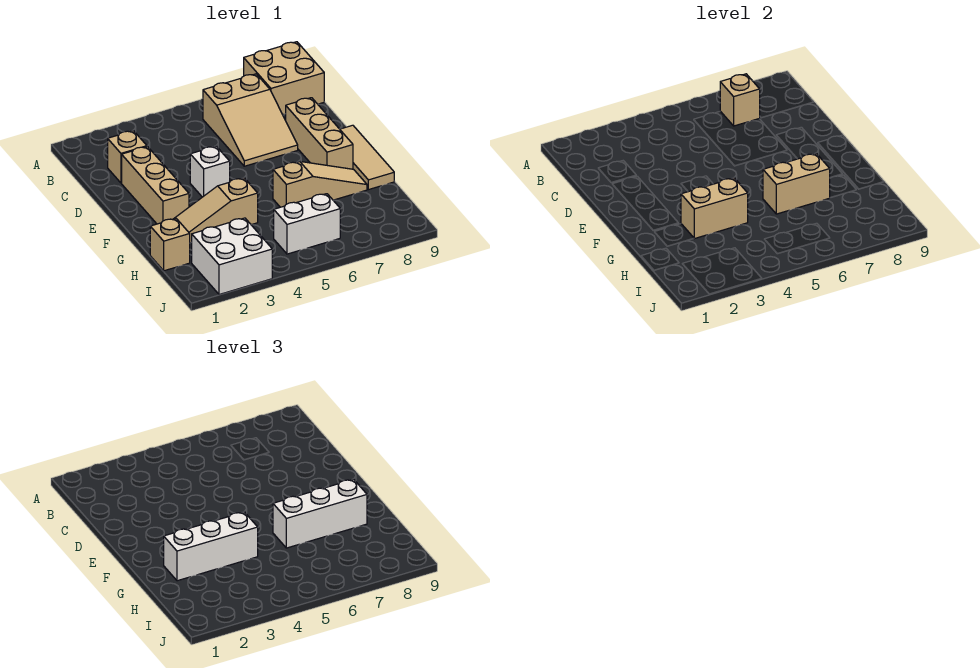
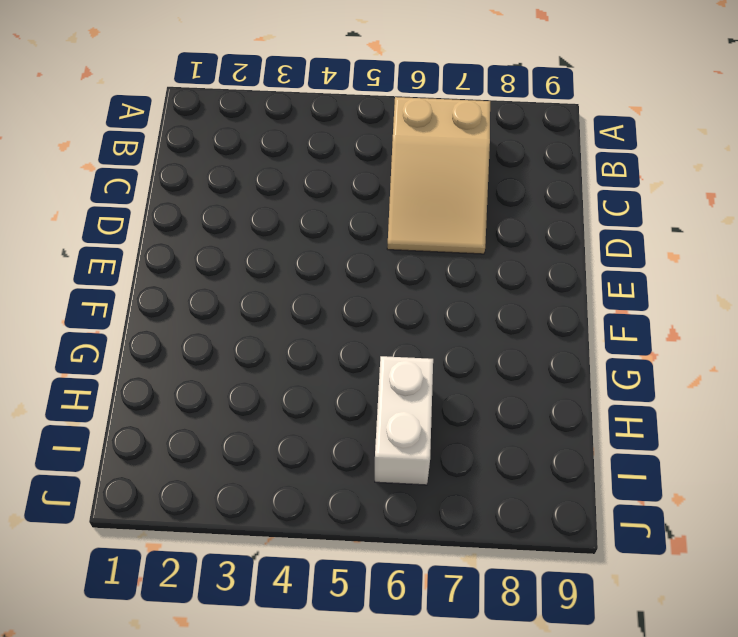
white 1x2 brick [375,356,433,485] -> white 1x2 brick turned to [274,194,340,254]
none -> tan 2x2 brick [244,42,324,115]
none -> tan 1x1 brick [108,131,147,183]
none -> tan 1x3 brick [122,147,189,224]

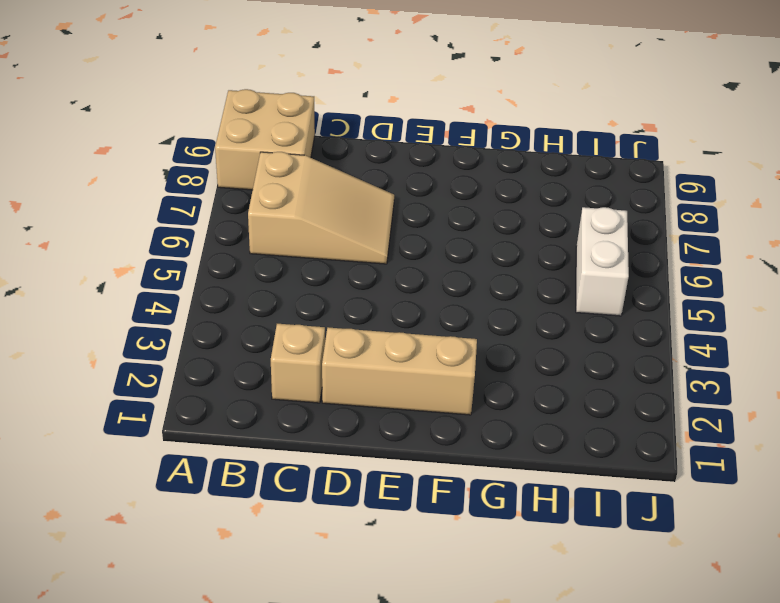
none -> tan 1x3 brick [286,98,353,169]
none -> white 1x1 brick [190,146,230,197]
none -> tan 1x3 tile [340,125,394,190]

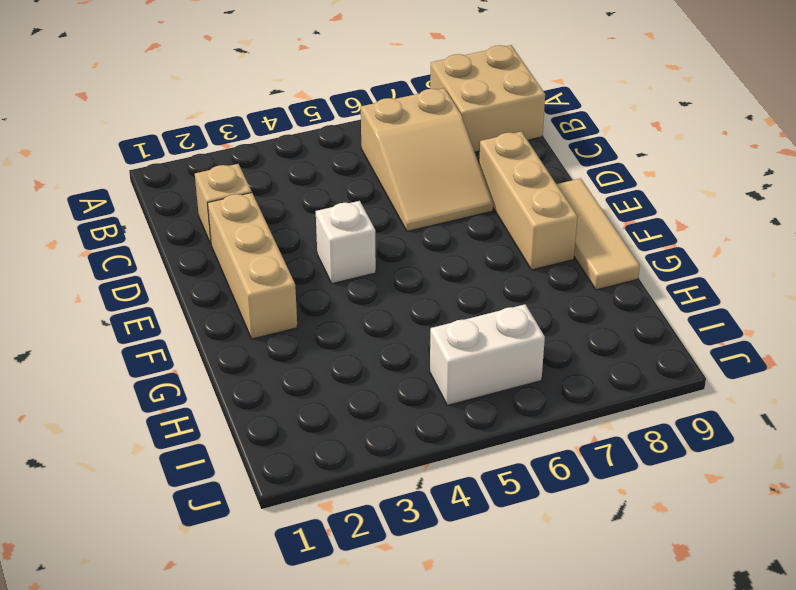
none -> tan 1x3 slope [174,178,258,243]
none -> tan 1x3 slope [273,161,367,207]
none -> tan 1x1 brick [150,219,190,271]

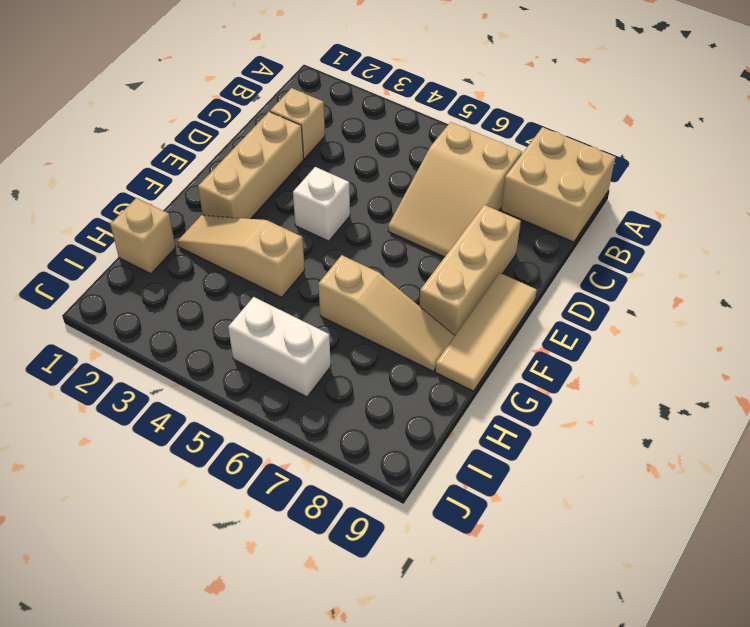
none -> white 2x2 brick [192,218,272,294]
none -> tan 1x1 brick [720,74,760,126]
none -> tan 1x2 brick [681,178,748,239]

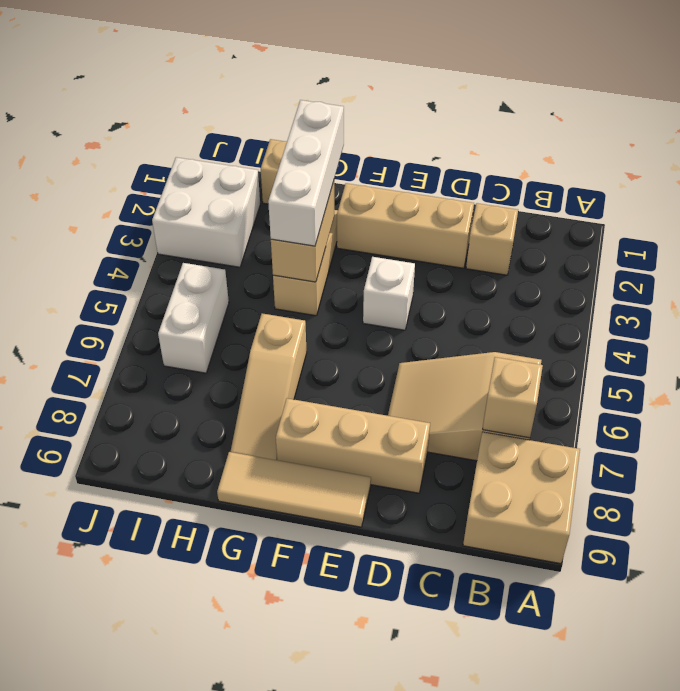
none -> tan 1x2 brick [763,154,830,214]
none -> white 1x3 brick [273,479,367,548]

